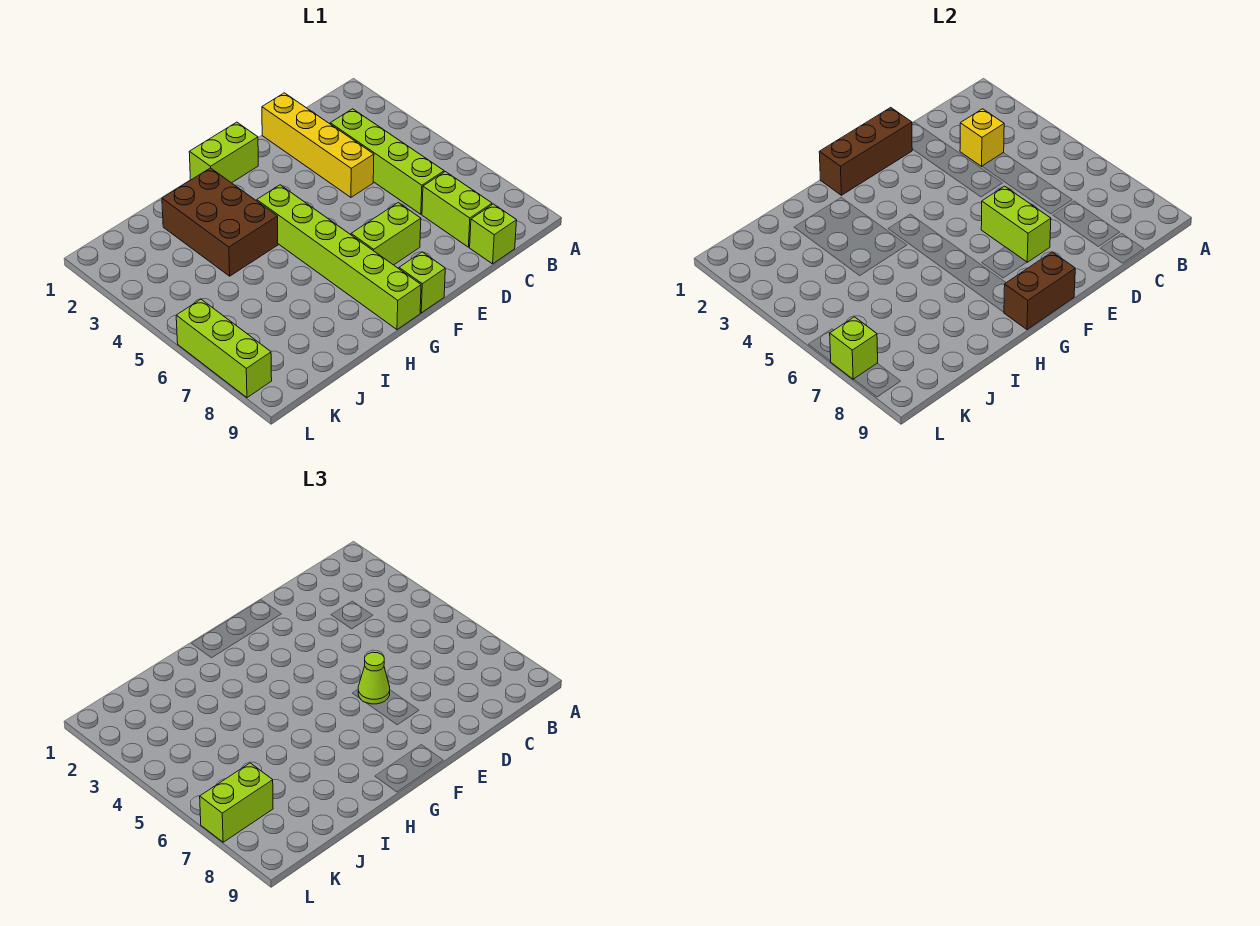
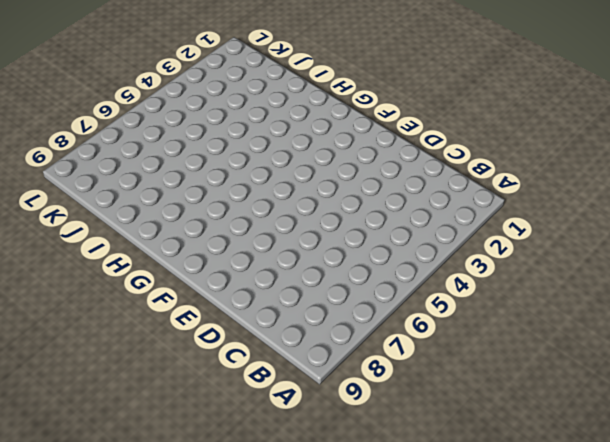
none -> lime 1x4 brick [330,109,444,214]
none -> lime 1x2 brick [422,172,492,247]
none -> lime 1x1 brick [470,204,517,264]

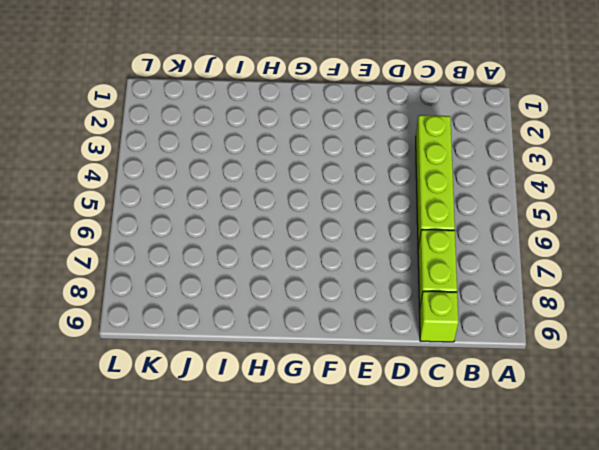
none -> yellow 1x4 brick [262,93,374,197]
none -> lime 1x2 brick [351,203,421,265]
none -> lime 1x2 brick [189,122,258,183]

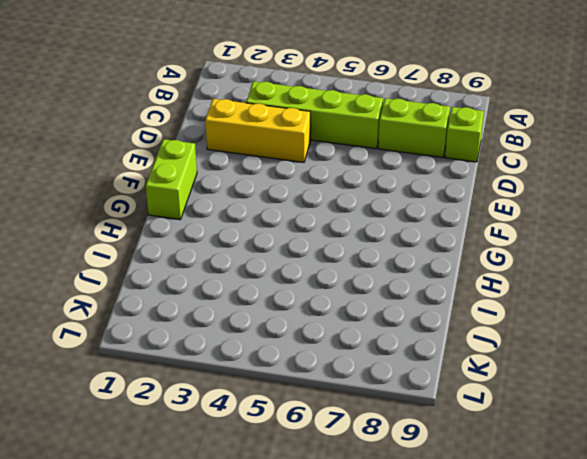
yellow 1x3 brick [205,99,310,162] -> yellow 1x4 brick [262,93,374,197]
none -> lime 1x2 brick [351,203,421,265]
none -> lime 1x1 brick [399,252,445,313]
none -> lime 1x6 brick [257,185,421,330]

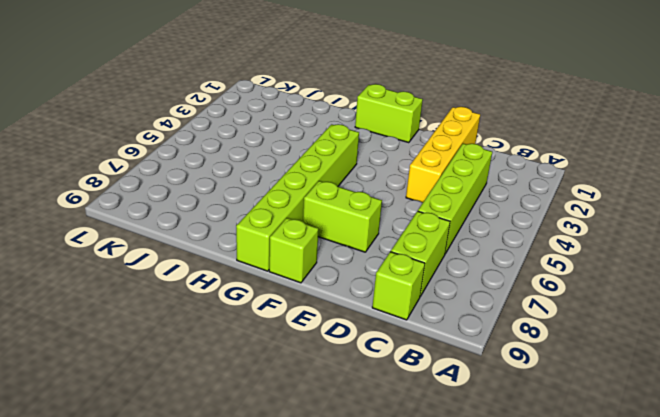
none -> brown 2x3 brick [162,168,278,276]
none -> lime 1x3 brick [176,299,272,398]
none -> yellow 1x1 brick [960,109,1004,166]

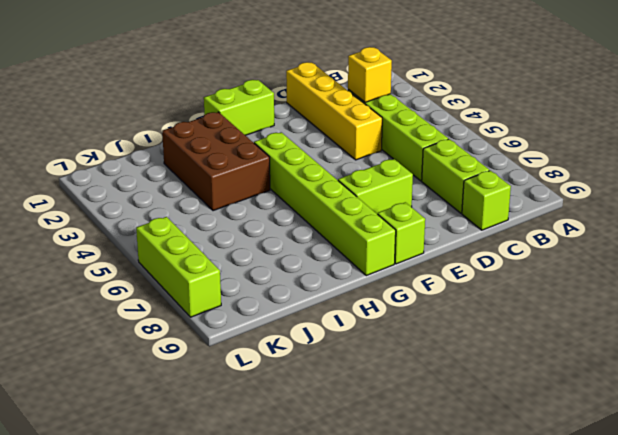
none -> brown 1x3 brick [819,108,912,195]
none -> lime 1x2 brick [981,186,1051,262]
none -> brown 1x2 brick [1004,252,1075,330]

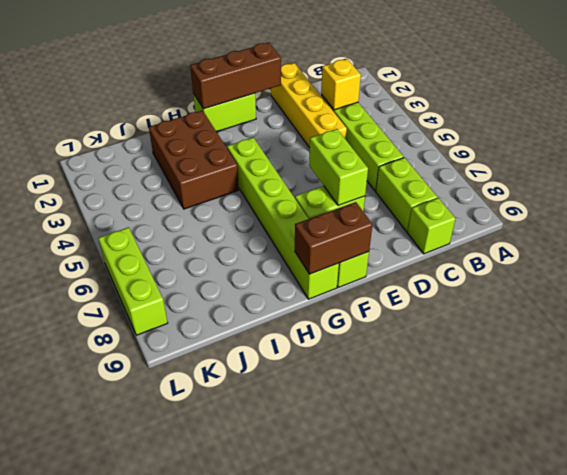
none -> lime 1x1 brick [830,317,878,379]
none -> lime 1x1 cone [358,652,390,704]
none -> lime 1x2 brick [200,763,273,842]

